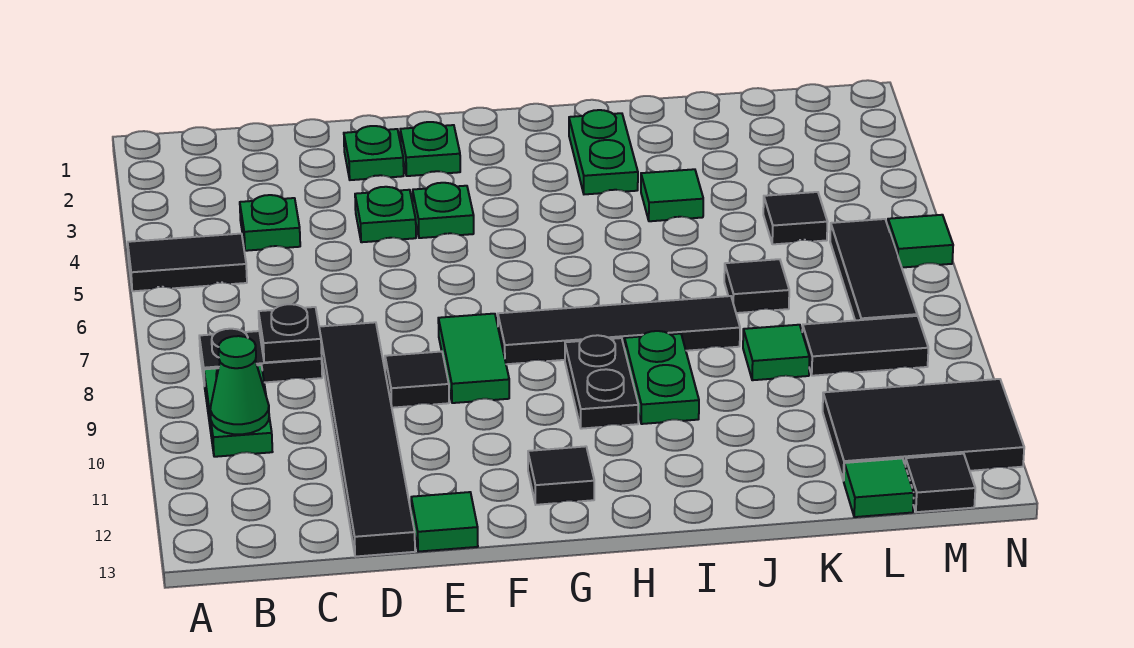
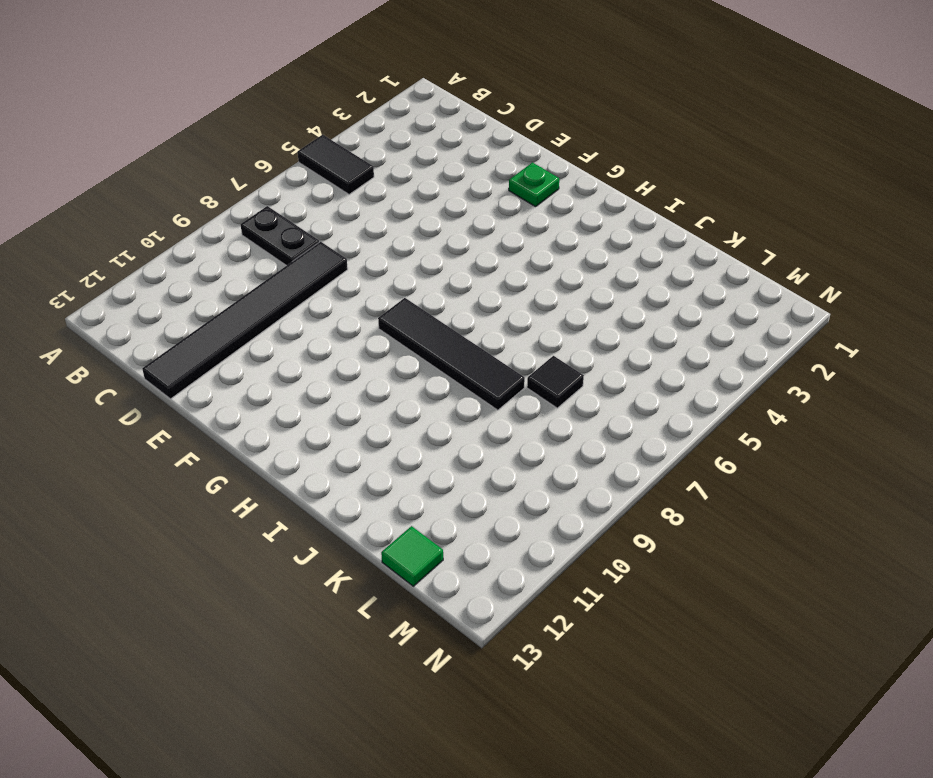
none -> green 1x2 plate [204,365,272,457]
none -> green 1x1 plate [240,195,300,251]
none -> green 1x1 plate [344,126,404,180]

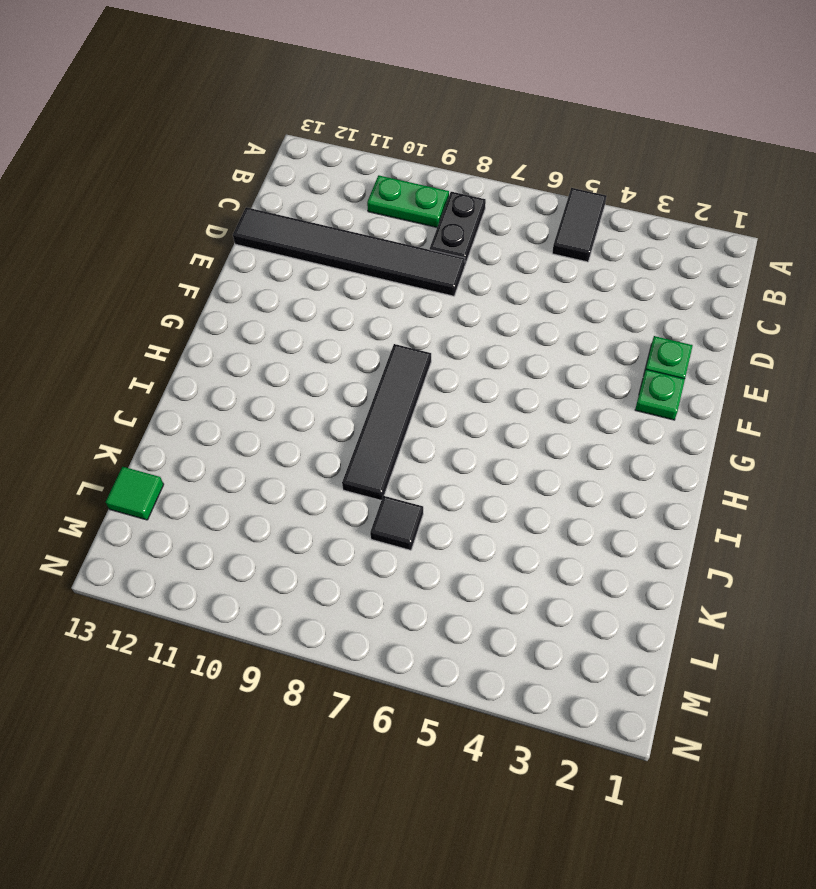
none -> green 1x1 plate [240,195,300,251]
none -> green 1x1 plate [355,187,416,242]
none -> black 1x1 tile [385,352,449,408]

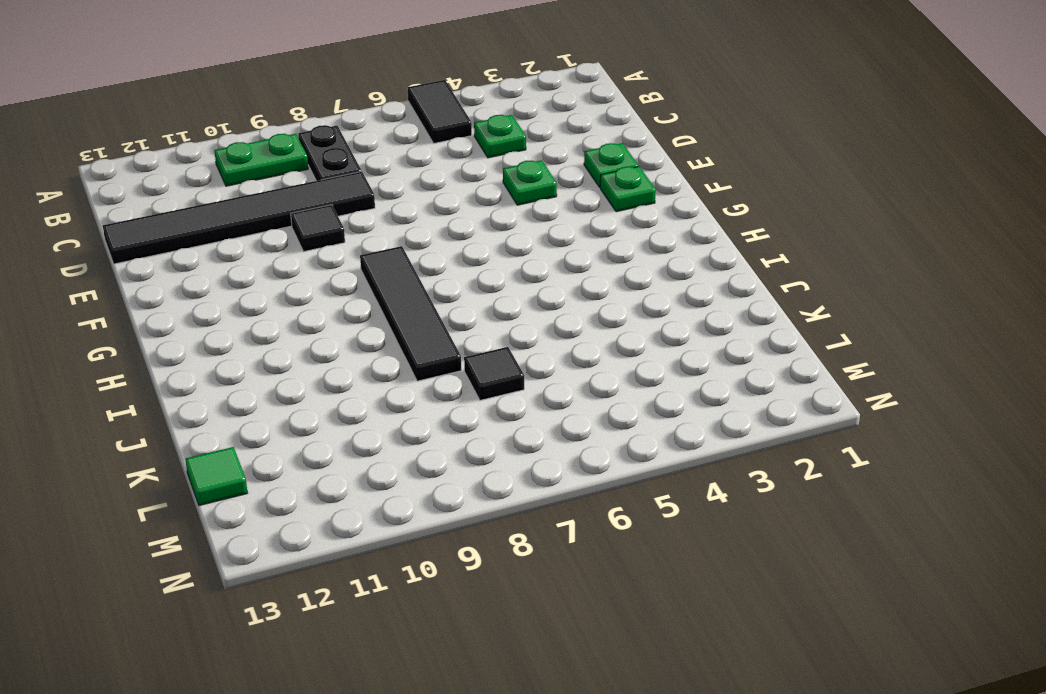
none -> green 1x1 tile [411,492,478,552]
none -> green 1x1 plate [413,183,474,238]
none -> green 1x2 tile [438,314,509,403]

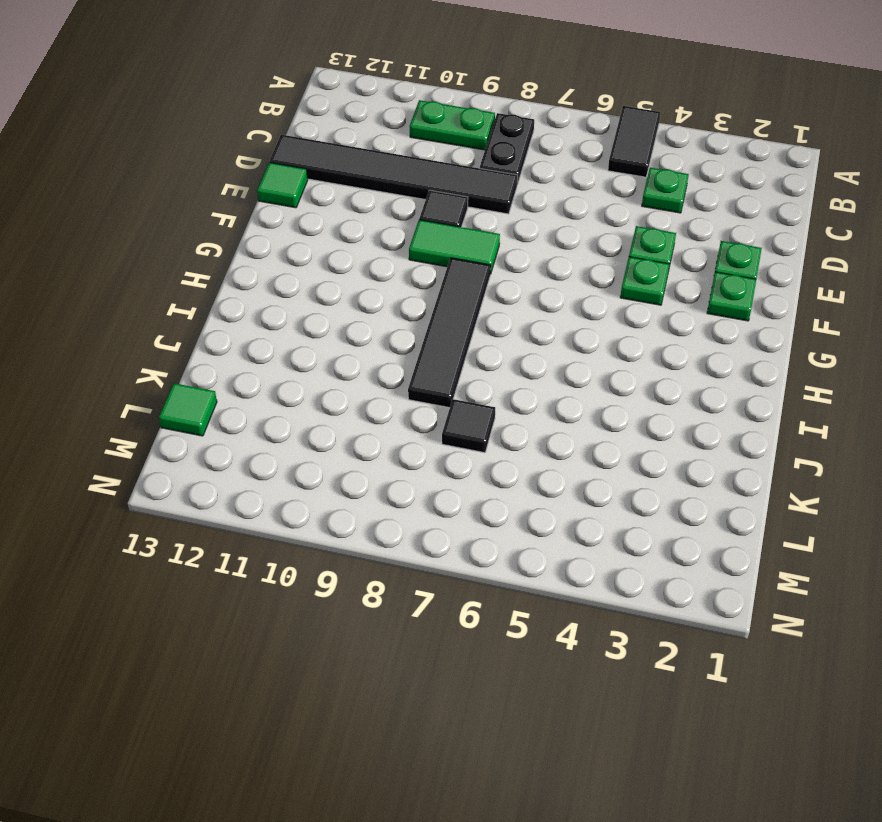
none -> black 1x1 tile [528,446,594,505]
none -> black 1x2 plate [565,335,638,429]
none -> green 1x2 plate [569,110,638,194]

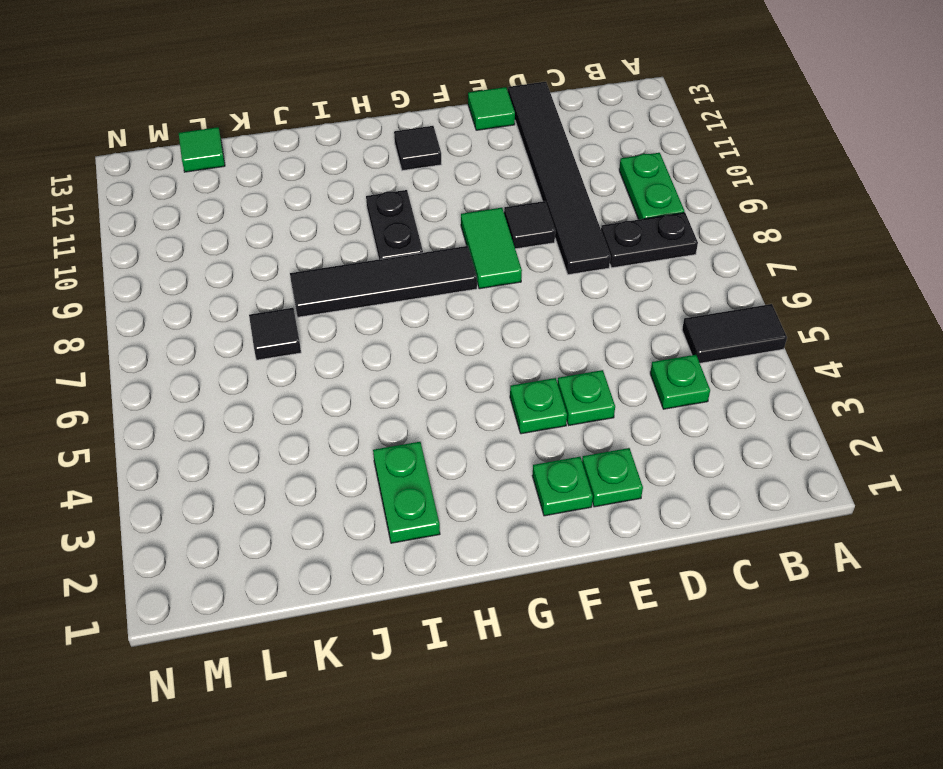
none -> green 1x2 plate [624,331,699,424]
none -> green 1x1 tile [641,169,703,221]
none -> green 1x1 tile [743,325,809,380]

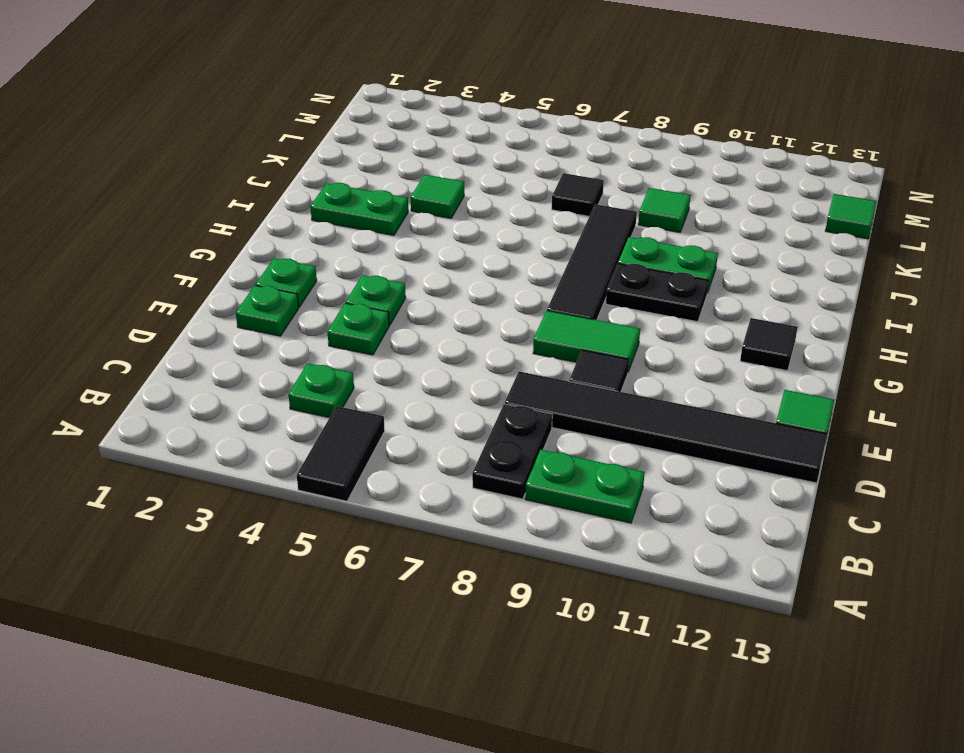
none -> black 1x1 tile [763,192,827,244]
none -> black 1x2 tile [802,316,928,376]
none -> black 2x3 tile [823,379,1024,481]

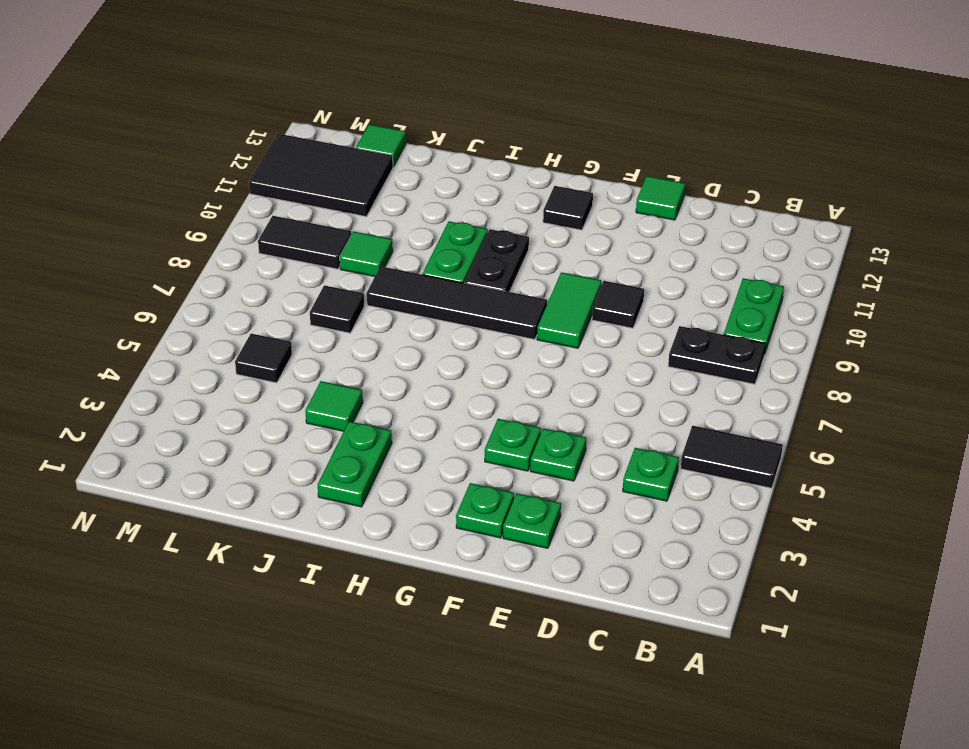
none -> black 1x6 tile [319,322,415,557]
none -> black 1x3 tile [830,219,917,320]
none -> black 1x1 tile [905,454,975,512]

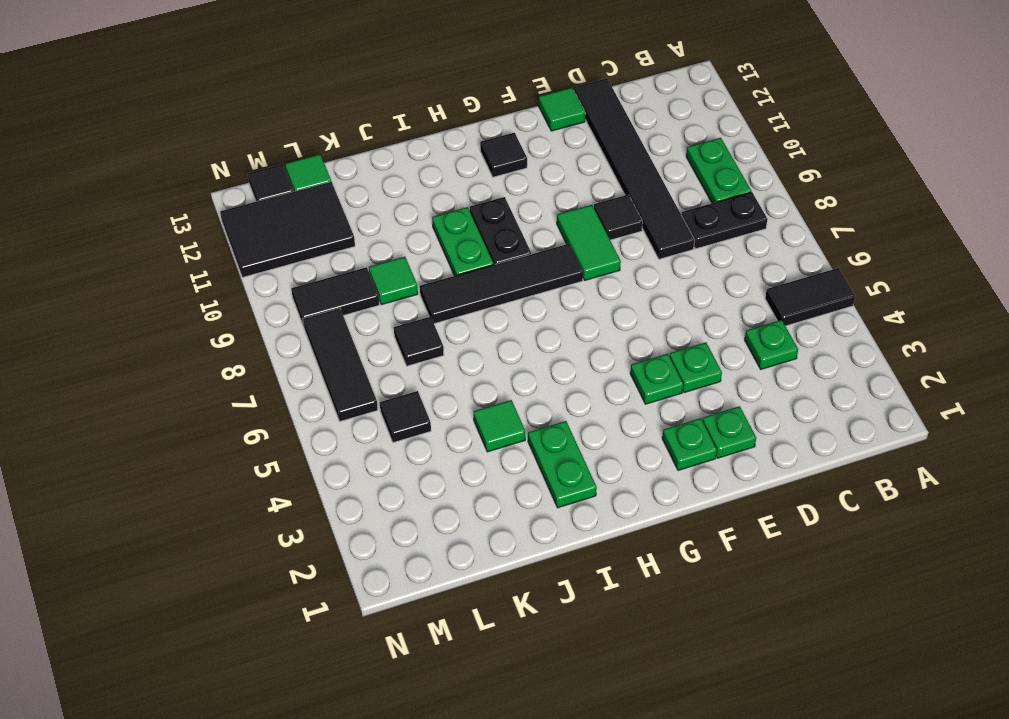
none -> green 1x1 tile [888,215,953,268]
none -> green 1x1 cone [210,336,269,434]
none -> black 1x1 plate [259,304,322,363]

